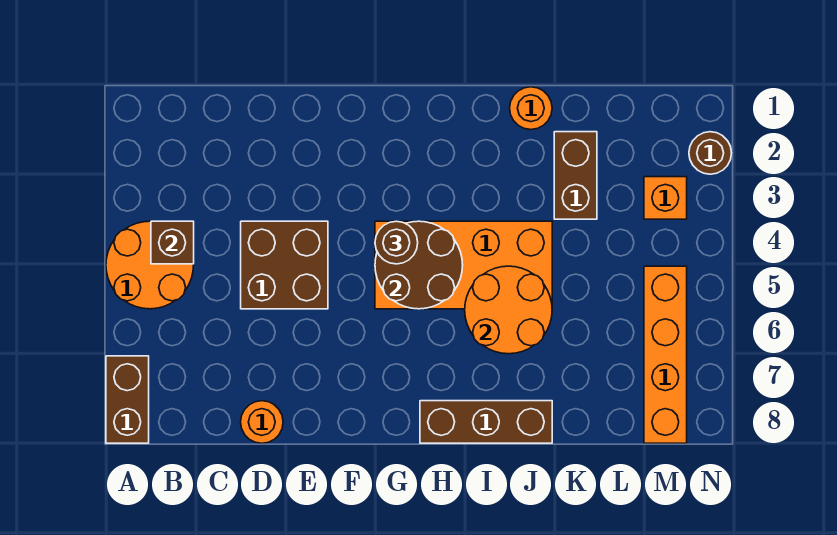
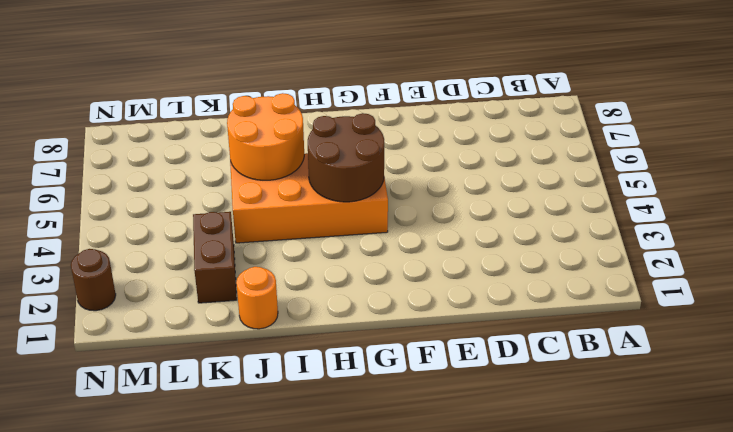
none -> orange 2x2 round brick [106,221,194,309]
none -> brown 1x2 brick [106,356,149,443]
none -> brown 2x2 brick [241,221,328,309]

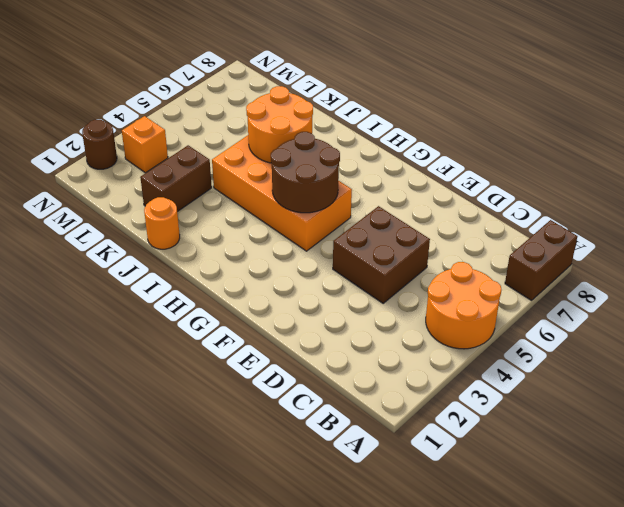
none -> orange 1x1 round brick [241,401,283,443]
none -> brown 1x3 brick [420,401,552,443]
none -> orange 1x4 brick [644,266,687,443]

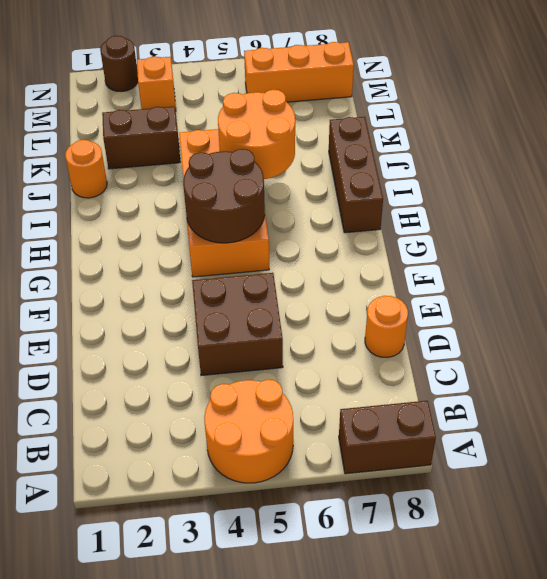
orange 1x3 brick [244,42,354,102] -> orange 1x4 brick [644,266,687,443]
none -> brown 1x1 brick [151,221,194,264]
none -> brown 1x1 round brick [375,221,418,264]

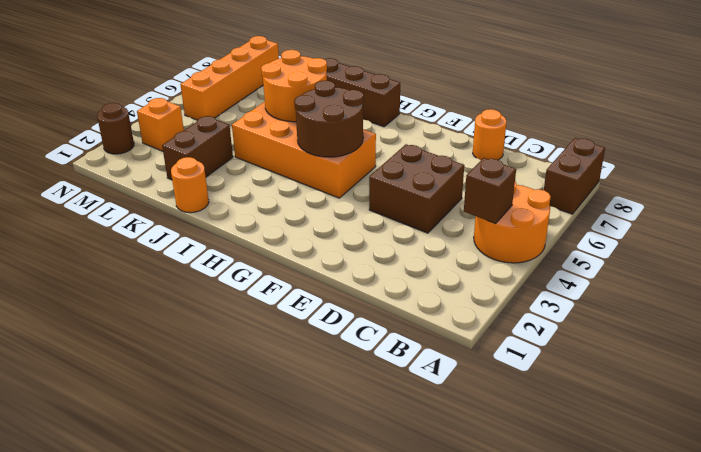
none -> brown 1x1 round brick [375,221,418,264]

